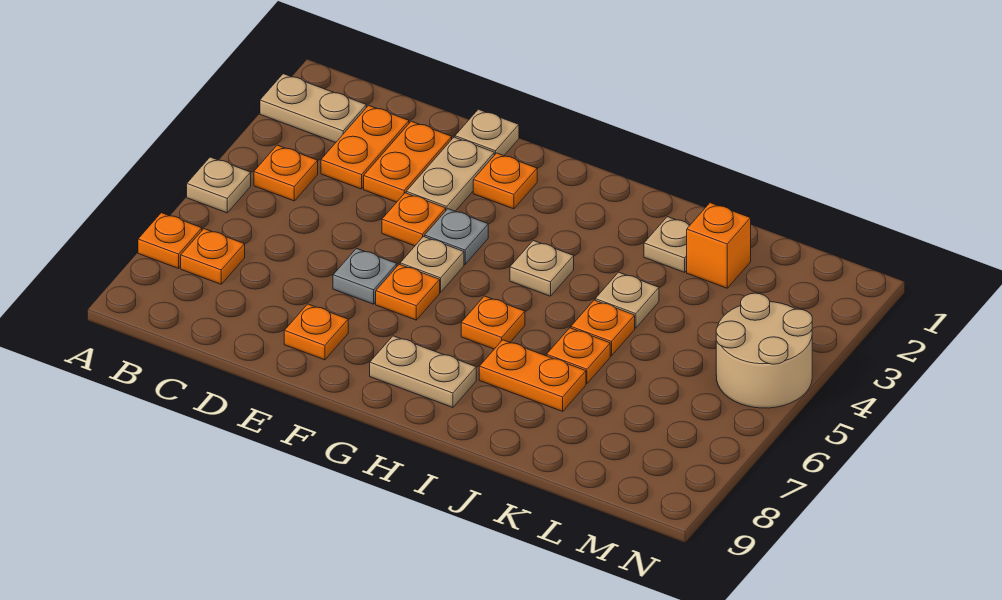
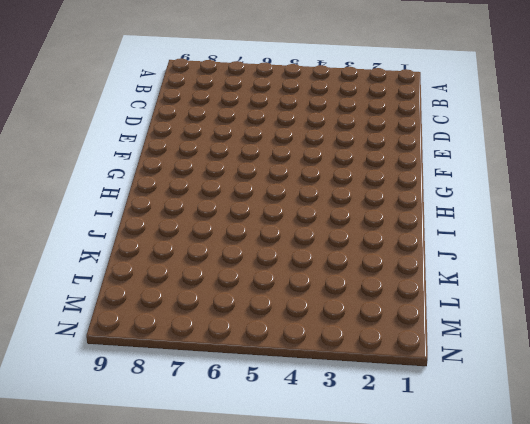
none -> tan 1x2 plate [260,74,366,143]
none -> tan 1x1 plate [187,157,251,213]
none -> orange 1x1 plate [138,213,202,268]

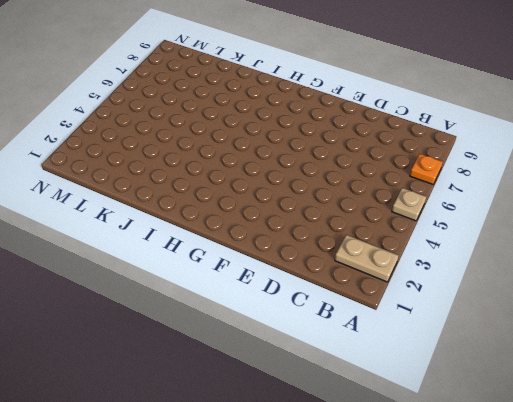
none -> orange 1x1 plate [254,145,318,201]
none -> orange 1x1 plate [181,229,245,284]
none -> orange 1x2 plate [321,105,409,189]

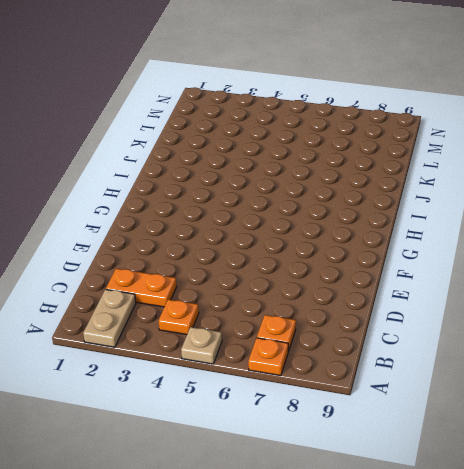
none -> orange 1x2 plate [364,121,452,202]
none -> tan 1x1 plate [455,109,519,156]
none -> tan 1x2 plate [406,137,494,211]

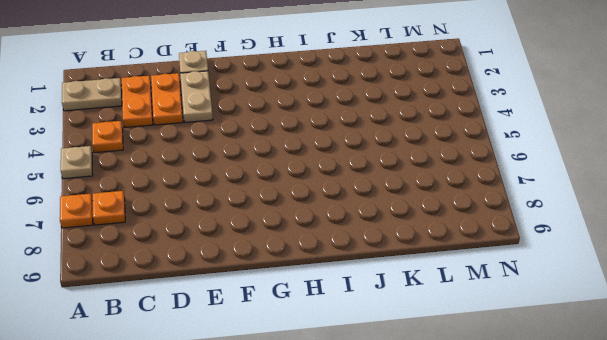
none -> orange 1x1 plate [382,193,446,246]
none -> grey 1x1 plate [333,249,397,304]
none -> orange 1x1 plate [284,304,348,360]

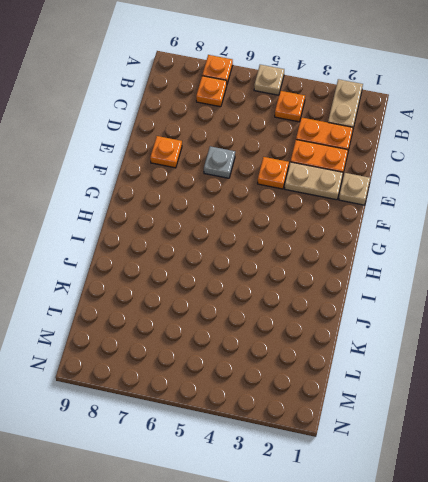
none -> orange 1x1 plate [473,153,537,209]
none -> grey 1x1 plate [425,209,488,264]
none -> tan 1x1 plate [400,237,464,292]

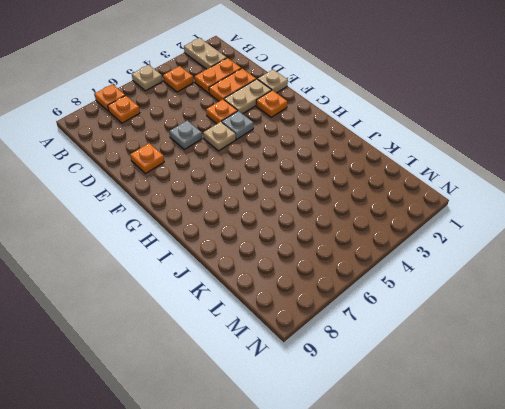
none -> orange 1x1 plate [376,264,440,320]
none -> tan 1x2 plate [370,336,476,407]
none -> tan 1x1 plate [510,241,574,296]

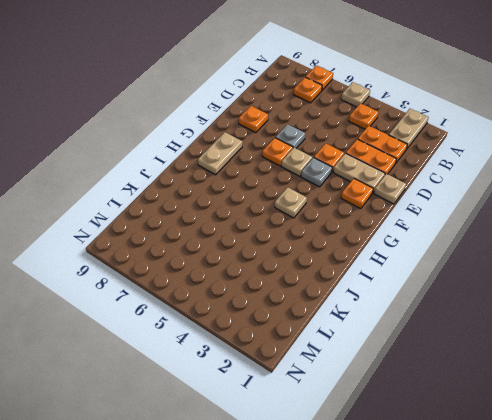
none -> orange 1x1 plate [461,296,525,349]
none -> orange 1x2 plate [479,340,586,411]
none -> tan 1x1 plate [644,217,690,272]

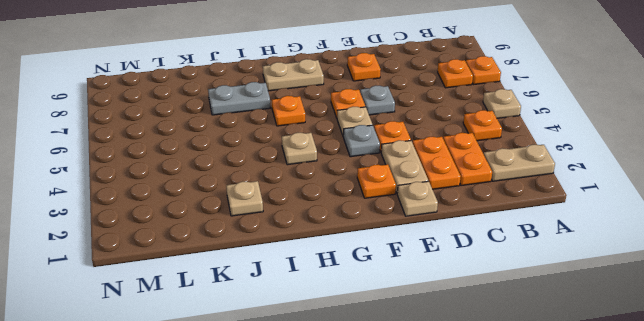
grey 1x2 plate [208,82,270,115] -> orange 1x2 plate [479,340,586,411]
none -> tan 1x1 plate [595,272,659,328]
none -> orange 1x1 plate [571,300,635,356]
none -> orange 1x1 plate [547,328,610,384]

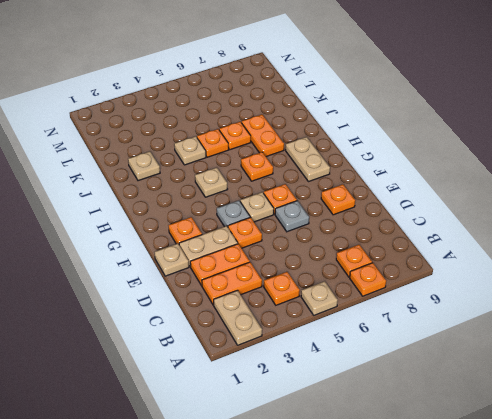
none -> orange 1x1 brick [687,203,751,288]
none -> tan 2x2 round brick [716,293,812,408]

